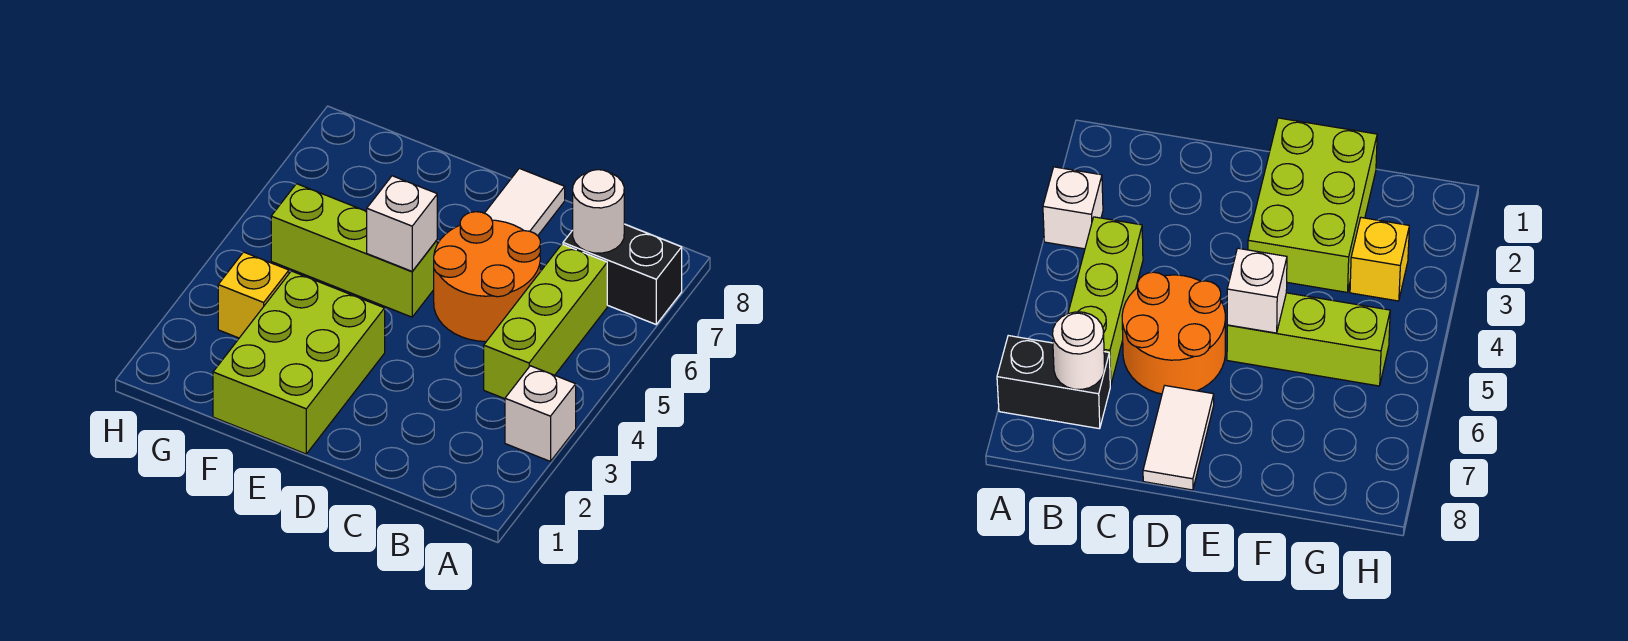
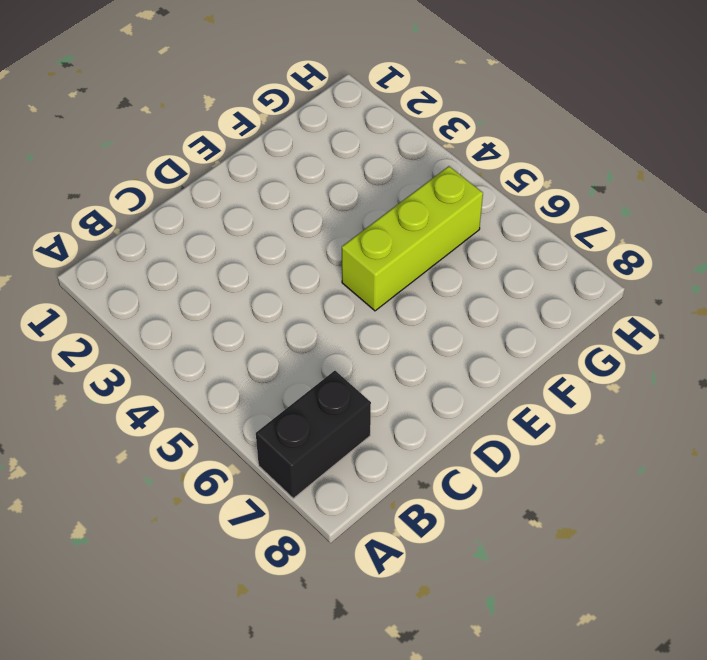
none -> white 1x1 brick [505,366,576,461]
none -> lime 1x3 brick [484,244,607,399]

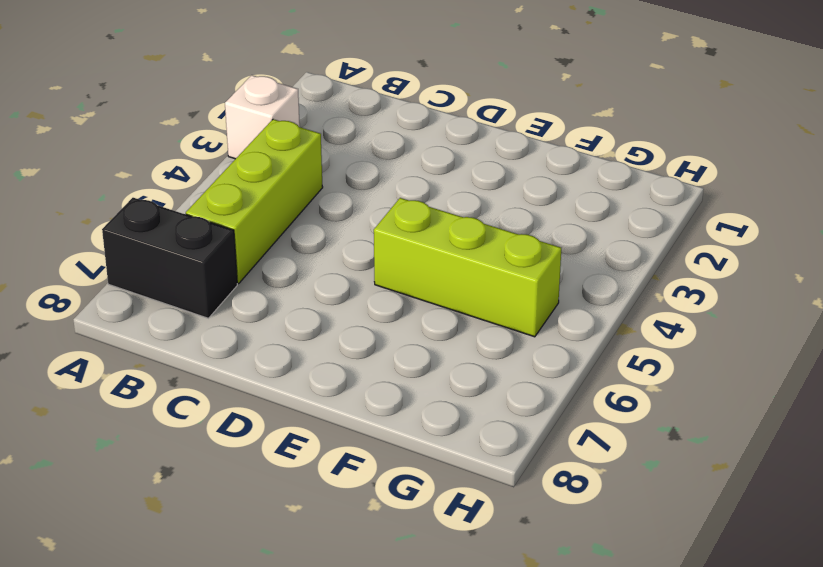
none -> orange 2x2 round brick [434,212,540,342]
none -> white 1x2 tile [485,168,565,236]

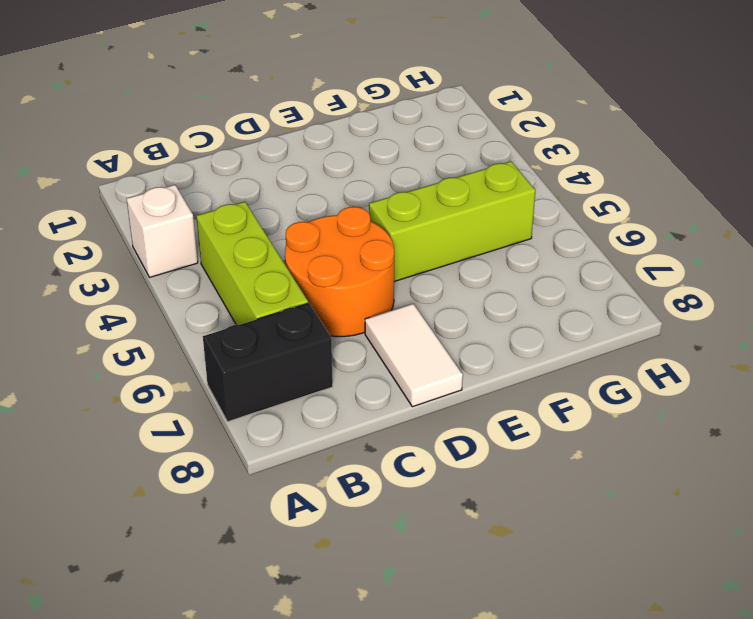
none -> lime 2x3 brick [213,271,385,454]
none -> yellow 1x1 brick [218,252,289,338]

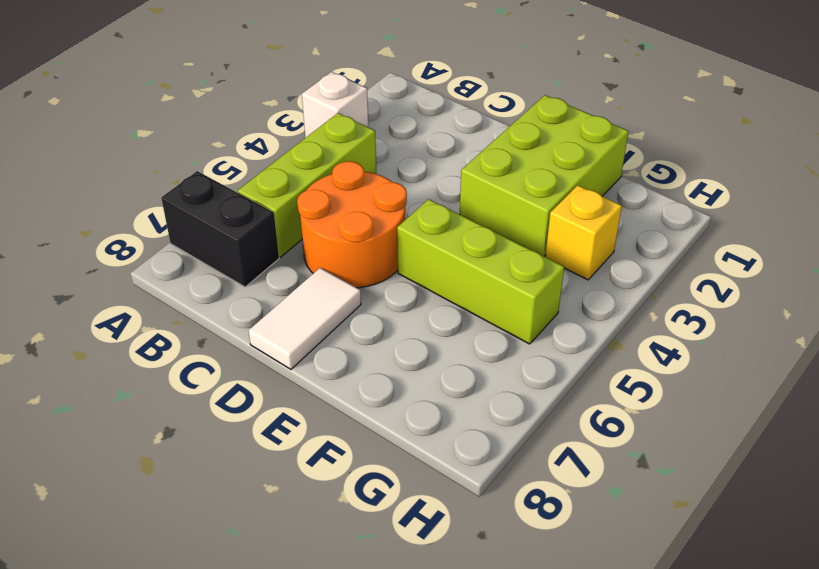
none -> white 1x1 round brick [573,170,624,253]
none -> white 1x1 brick [367,176,437,271]

